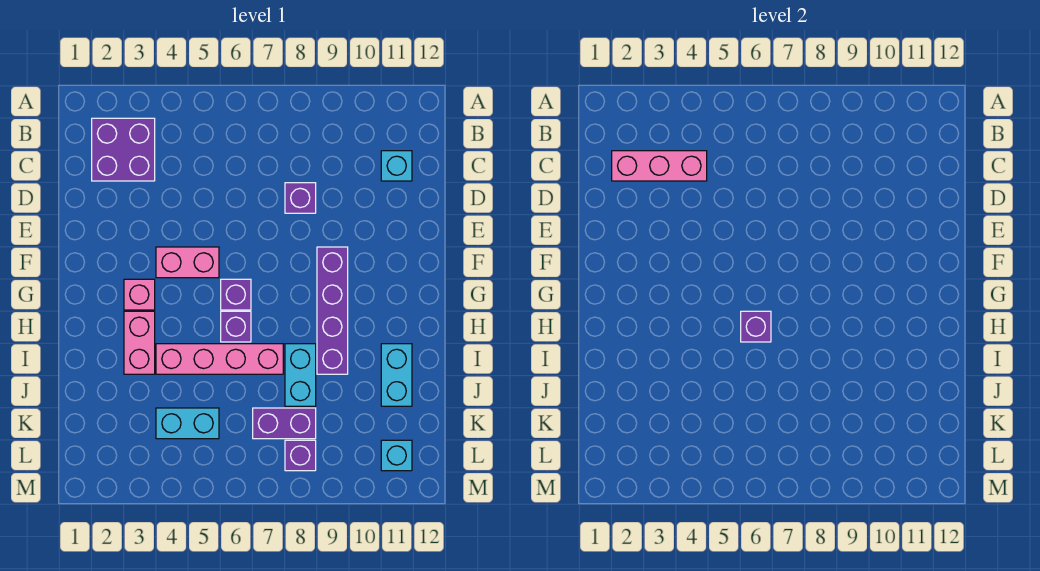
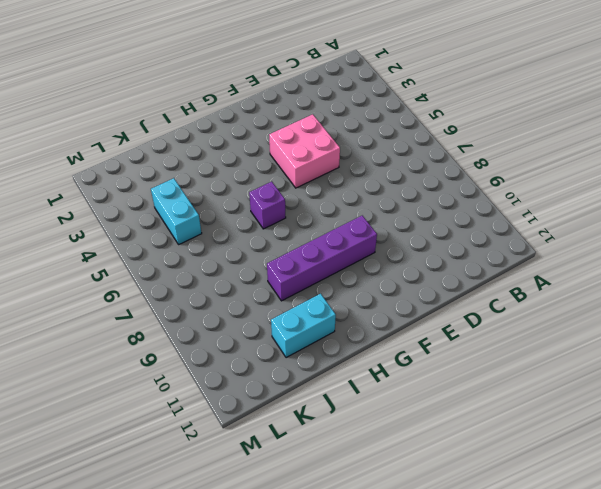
pink 2x2 brick [269,114,340,188] -> pink 1x2 brick [156,247,219,278]
none -> purple 2x2 brick [92,118,155,181]
none -> cyan 1x1 brick [381,151,412,181]
none -> purple 1x1 brick [285,183,316,213]

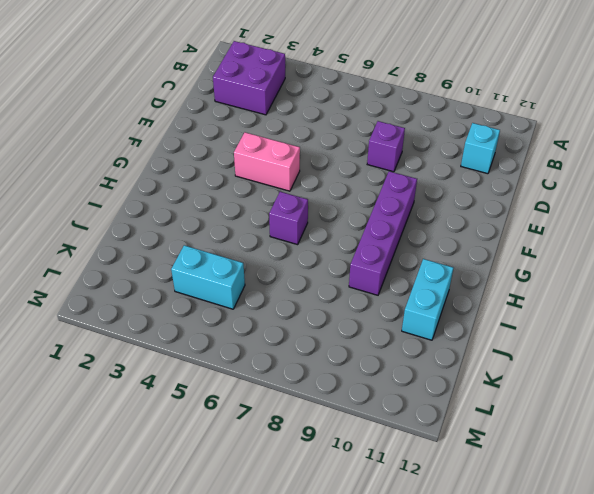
none -> pink 1x1 brick [124,279,155,310]
none -> purple 1x1 brick [221,279,251,310]
none -> pink 1x2 brick [124,311,155,374]

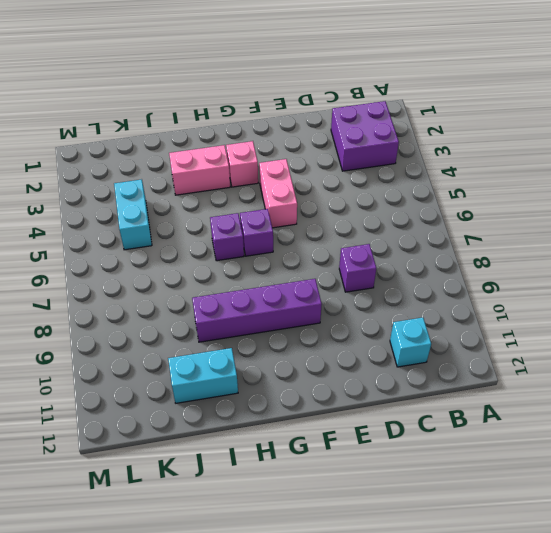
none -> pink 1x4 brick [156,344,283,374]
none -> cyan 1x2 brick [285,344,316,406]
none -> purple 1x2 brick [253,408,316,439]

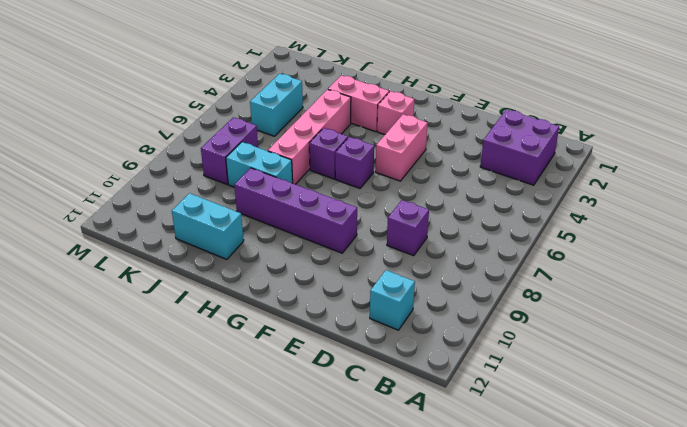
none -> purple 1x1 brick [285,440,316,471]
none -> cyan 1x1 brick [381,440,412,471]
none -> pink 1x3 brick [612,151,707,181]

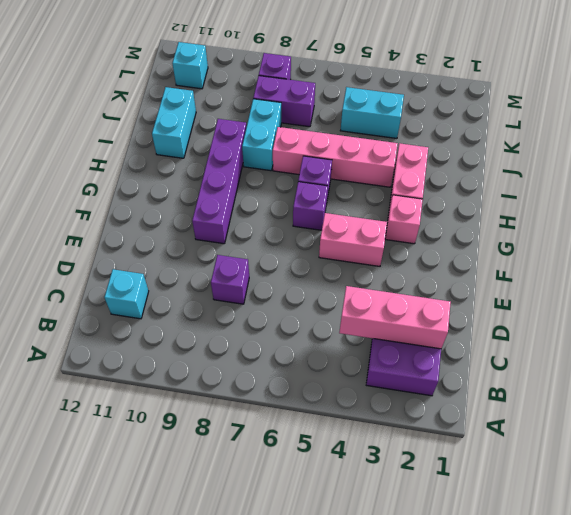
none -> purple 1x1 brick [741,311,771,342]

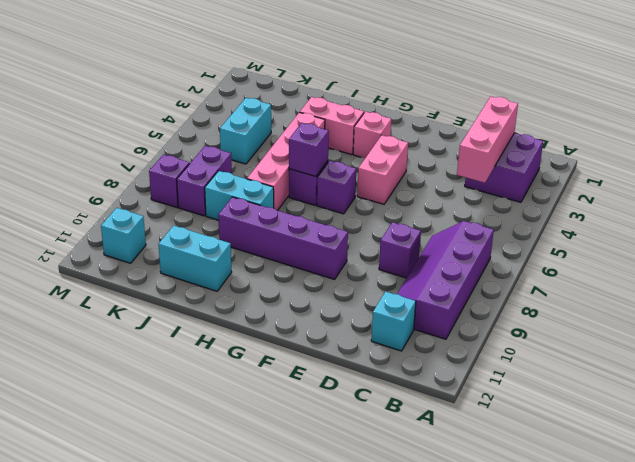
purple 2x4 slope [397,221,494,339] -> none

